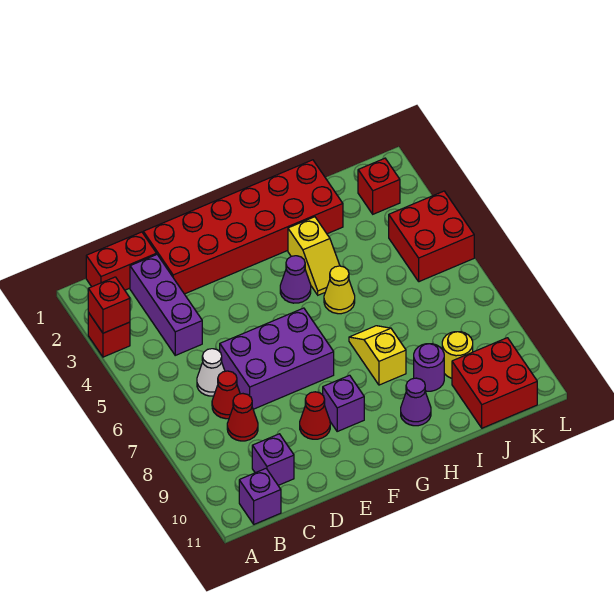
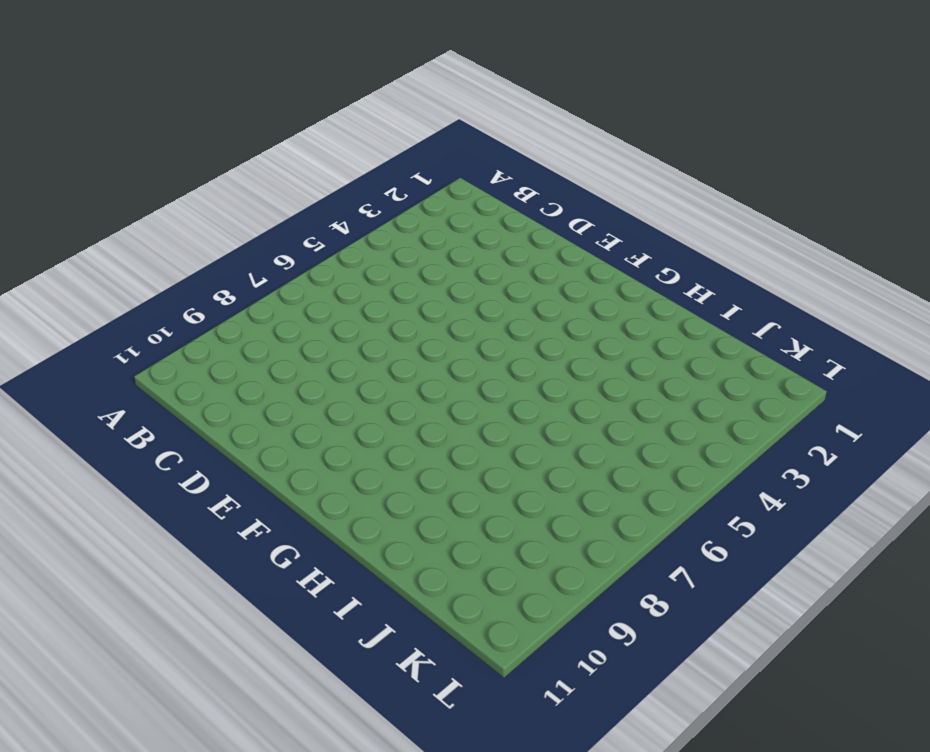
none -> red 1x1 brick [88,313,130,357]
none -> red 1x2 brick [86,232,157,290]
none -> purple 1x1 brick [239,469,281,524]

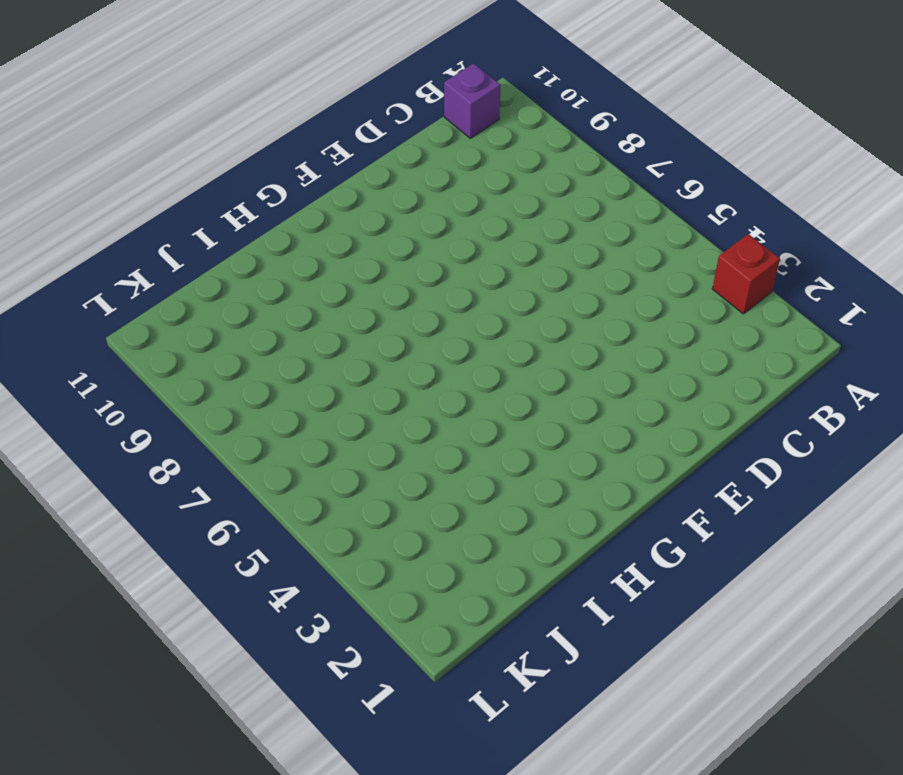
none -> red 1x2 brick [86,232,157,290]
none -> purple 1x3 brick [130,255,202,355]
none -> white 1x1 cone [197,349,225,396]

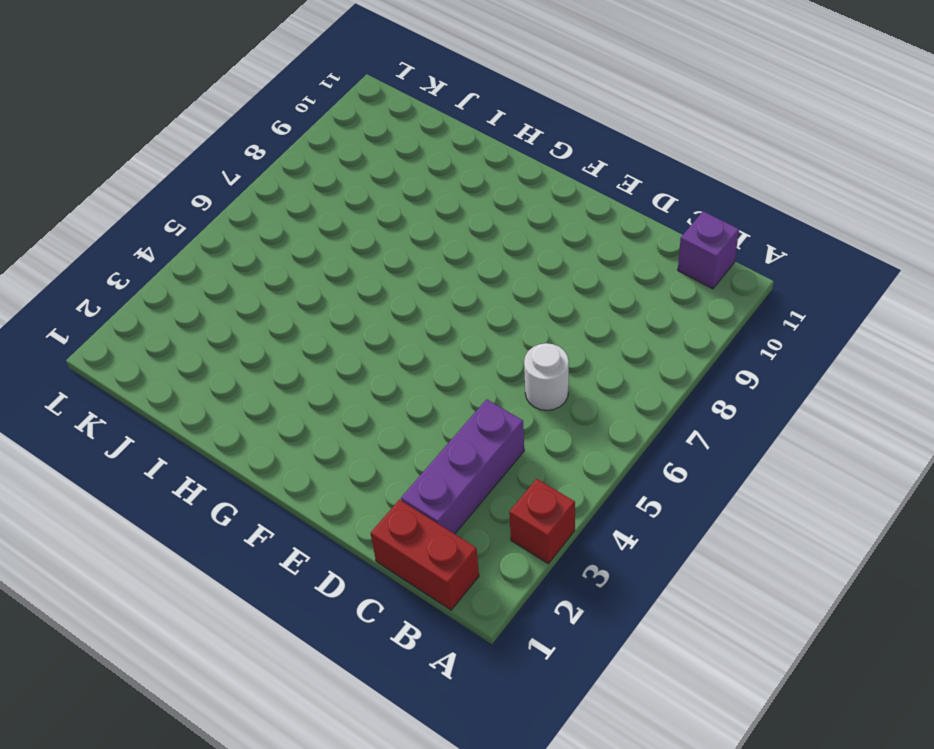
white 1x1 round brick [524,343,569,410] -> white 1x1 cone [197,349,225,396]
none -> red 1x1 cone [212,371,240,419]
none -> red 1x1 cone [227,394,258,441]
none -> purple 1x1 brick [252,434,294,485]

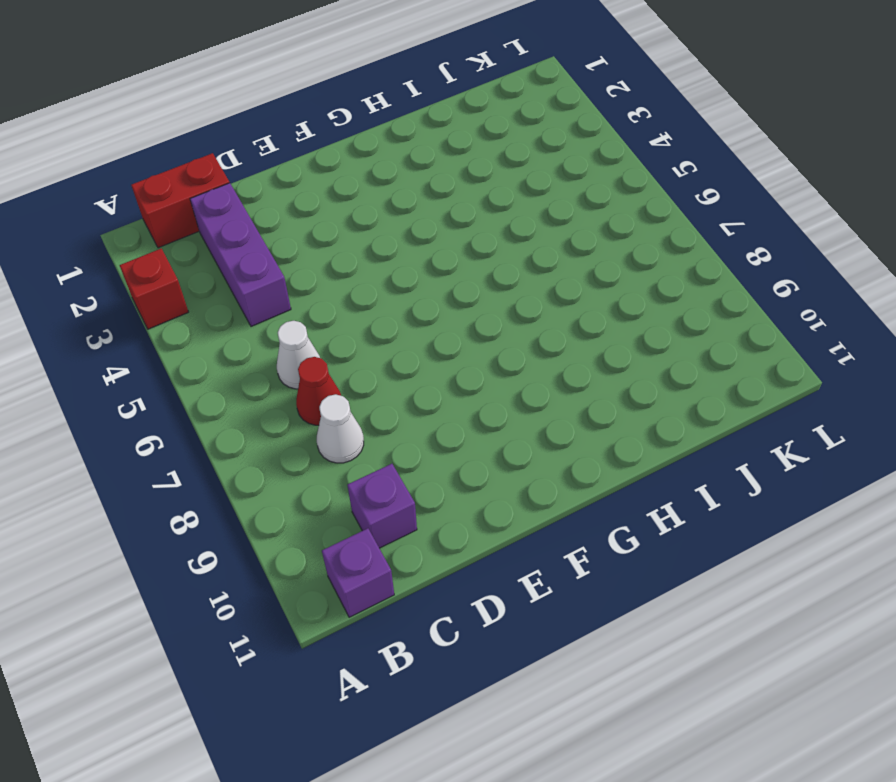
white 1x1 cone [317,394,364,463] -> red 1x1 cone [227,394,258,441]
none -> red 2x6 brick [143,160,343,294]
none -> purple 2x3 brick [220,308,334,409]
none -> red 1x1 cone [300,392,330,439]

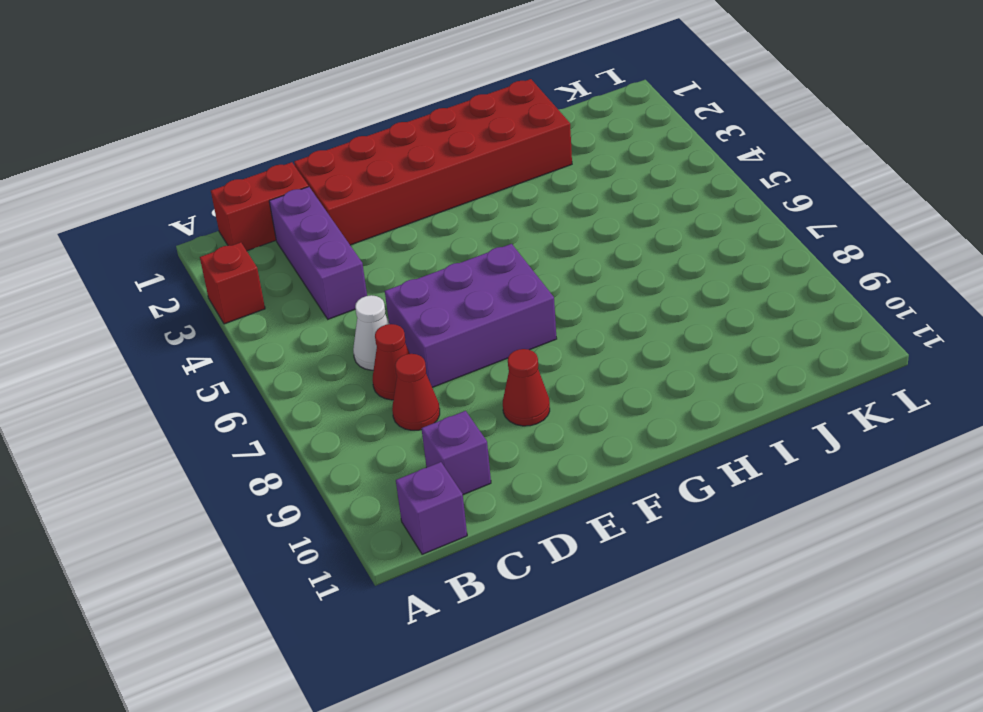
none -> purple 1x1 brick [323,375,364,431]
none -> purple 1x1 cone [280,256,311,303]
none -> yellow 1x2 slope [288,217,340,295]

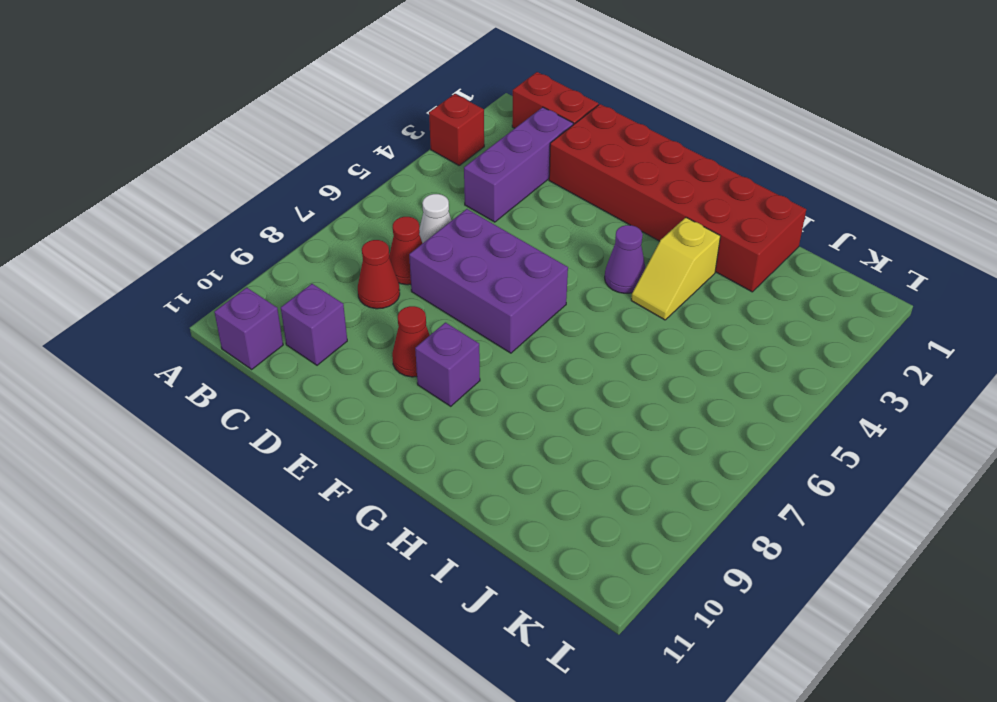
none -> yellow 1x1 cone [324,266,355,314]
none -> yellow 1x2 slope [349,326,406,385]
none -> purple 1x1 cone [401,378,431,426]

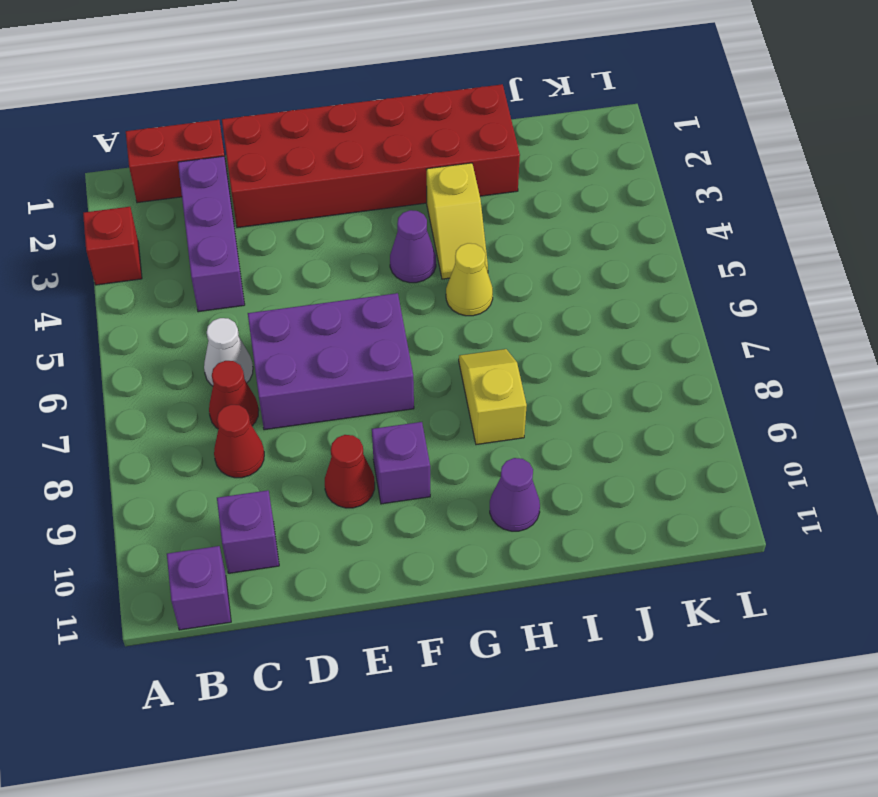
none -> purple 1x1 round brick [414,344,444,391]
none -> yellow 1x1 round brick [442,332,473,378]
none -> red 2x2 brick [452,338,537,428]

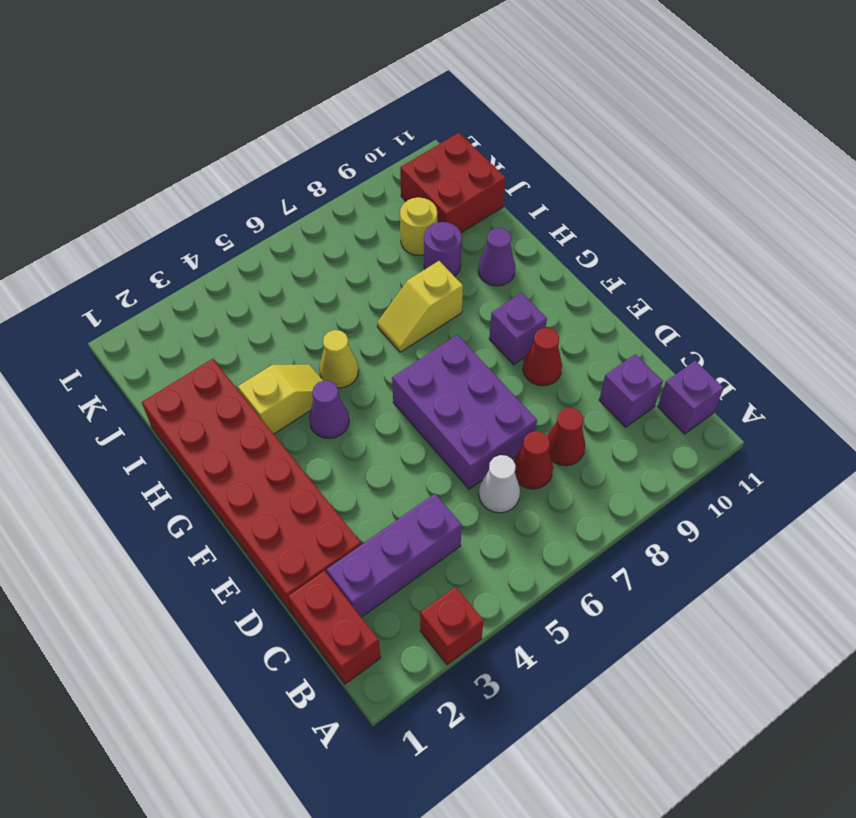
none -> red 1x1 brick [358,158,400,214]
none -> red 2x2 brick [389,191,474,282]
none -> red 1x1 brick [88,277,130,333]

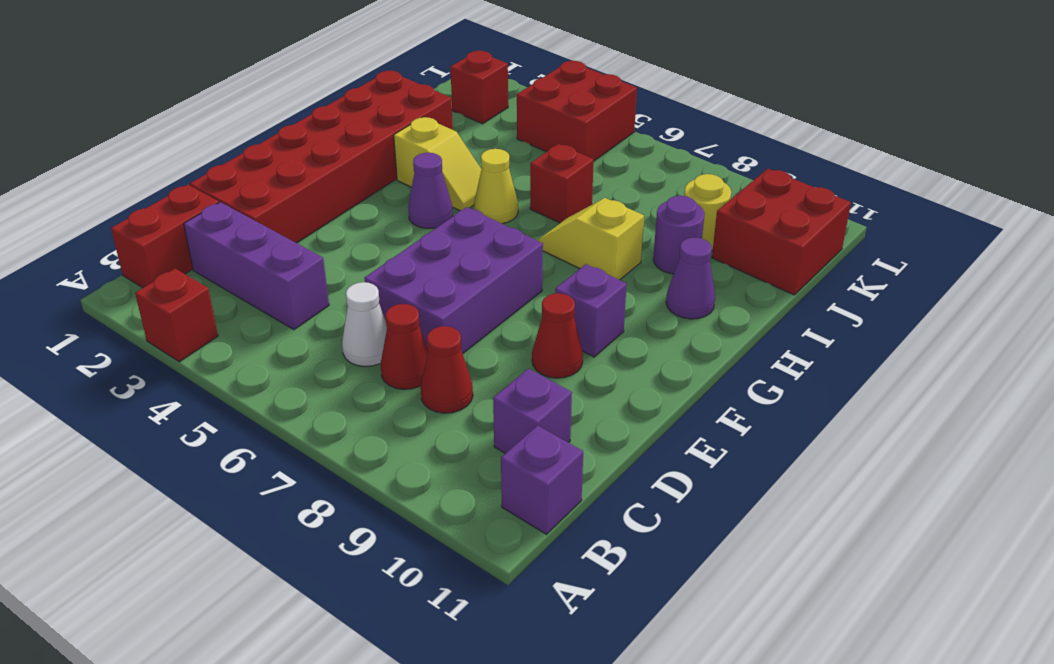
red 1x1 brick [530,144,594,223] -> red 1x1 brick moved to [88,277,130,333]

